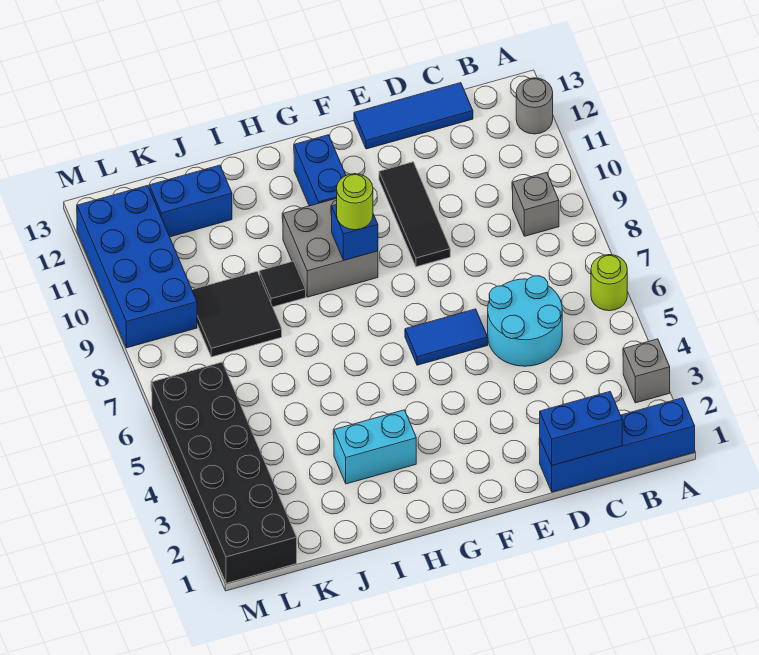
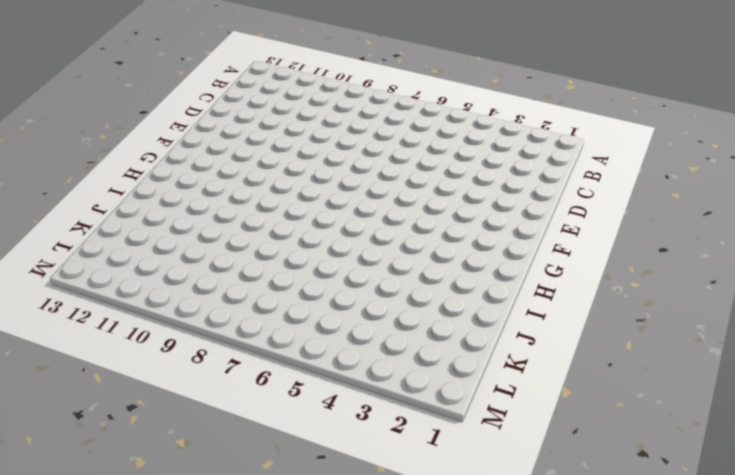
none -> blue 1x4 brick [540,398,695,492]
none -> grey 1x1 brick [623,339,670,403]
none -> lime 1x1 round brick [591,255,627,311]

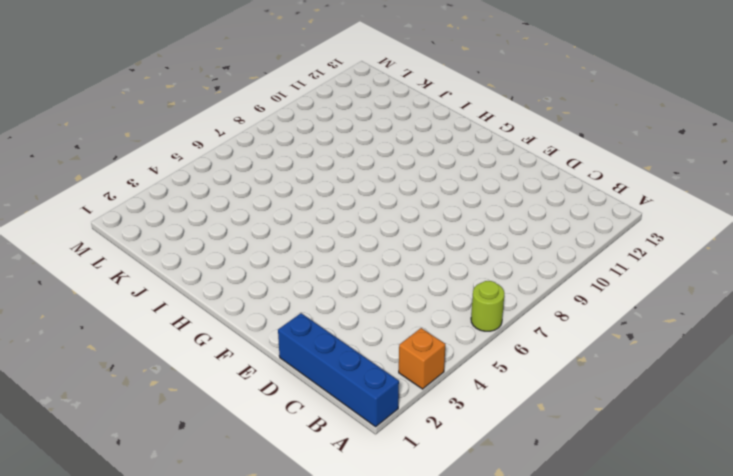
orange 1x1 brick [399,328,445,389] -> grey 1x1 brick [623,339,670,403]
none -> grey 1x1 round brick [516,78,553,134]
none -> grey 1x1 brick [513,173,559,236]
none -> cyan 2x2 round brick [488,276,562,366]

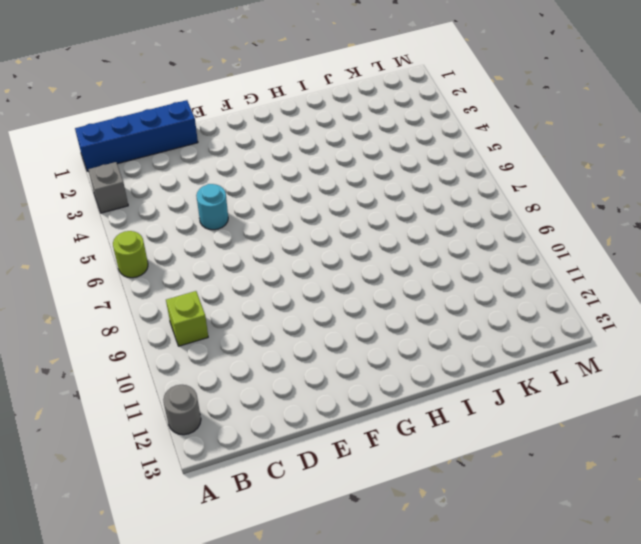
lime 1x1 brick [166,291,208,346] -> grey 1x1 brick [513,173,559,236]
cyan 1x1 round brick [196,184,228,230] -> cyan 2x2 round brick [488,276,562,366]
none -> blue 1x3 tile [354,83,473,149]
none -> blue 1x2 tile [405,309,488,365]
none -> black 1x3 tile [379,162,450,267]

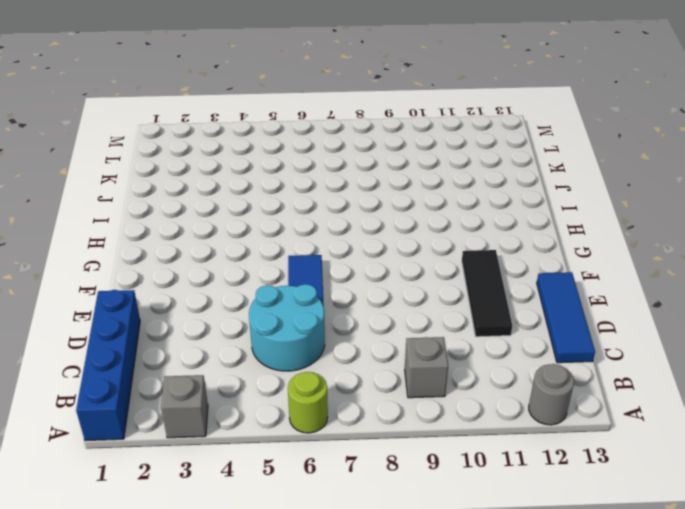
black 1x3 tile [462,250,512,337] -> black 1x3 tile turned to [379,162,450,267]
none -> grey 2x2 brick [283,198,378,297]
none -> blue 1x2 brick [294,135,346,206]
none -> cyan 1x2 brick [334,410,416,484]

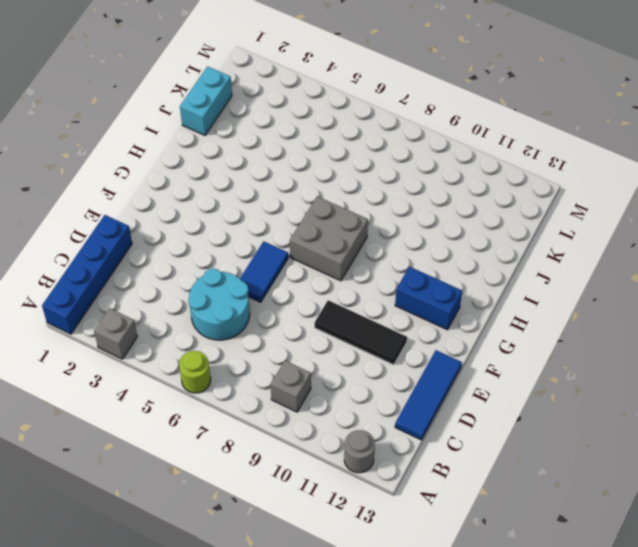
grey 2x2 brick [290,196,368,281] -> grey 2x2 brick moved to [283,198,378,297]
cyan 1x2 brick [180,66,232,135] -> cyan 1x2 brick moved to [334,410,416,484]
none -> black 1x1 tile [259,261,306,307]
none -> black 2x2 tile [192,272,282,357]
none -> blue 1x2 brick [150,165,232,237]

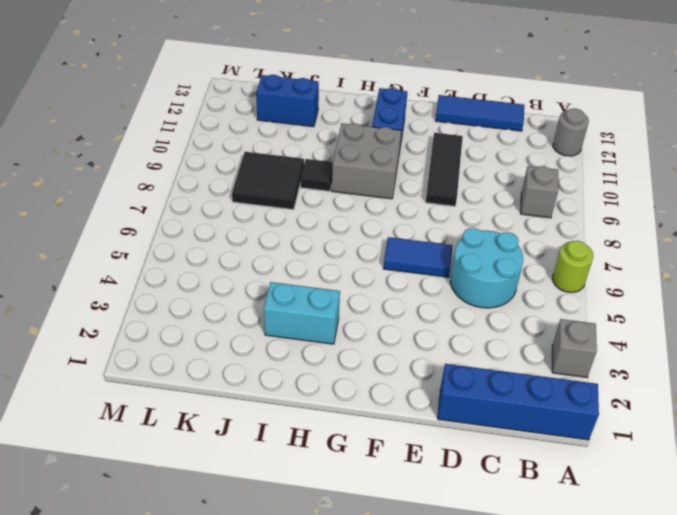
none -> black 2x6 brick [152,362,297,583]
none -> blue 2x4 brick [77,186,197,348]
none -> blue 1x2 brick [540,392,622,465]

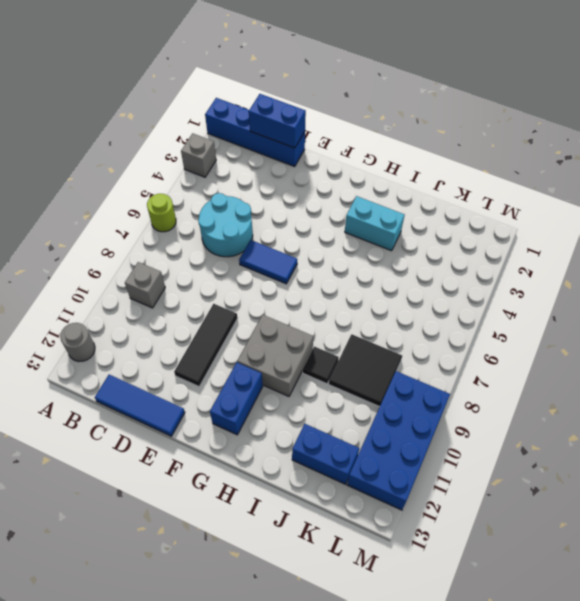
none -> black 2x6 brick [152,362,297,583]
none -> blue 1x1 brick [332,205,378,260]
none -> lime 1x1 round brick [337,174,373,230]

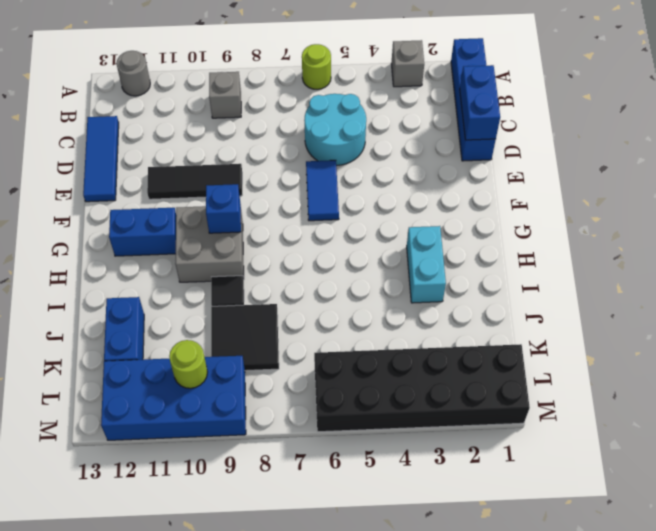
lime 1x1 round brick [169,340,207,388] -> lime 1x1 round brick moved to [337,174,373,230]

